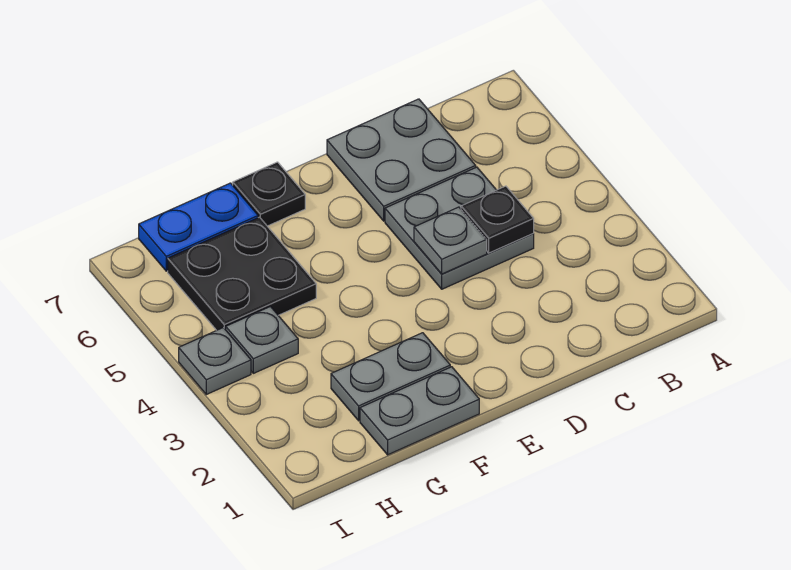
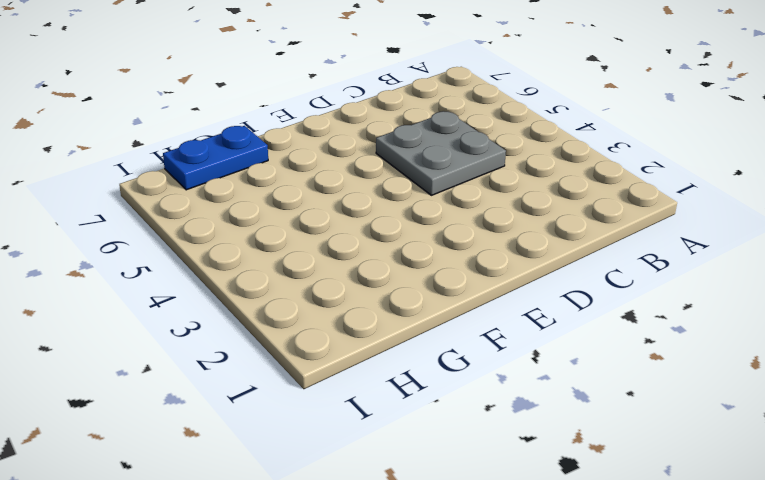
none -> grey 2x2 plate [327,99,476,221]
none -> grey 1x2 plate [360,367,479,455]

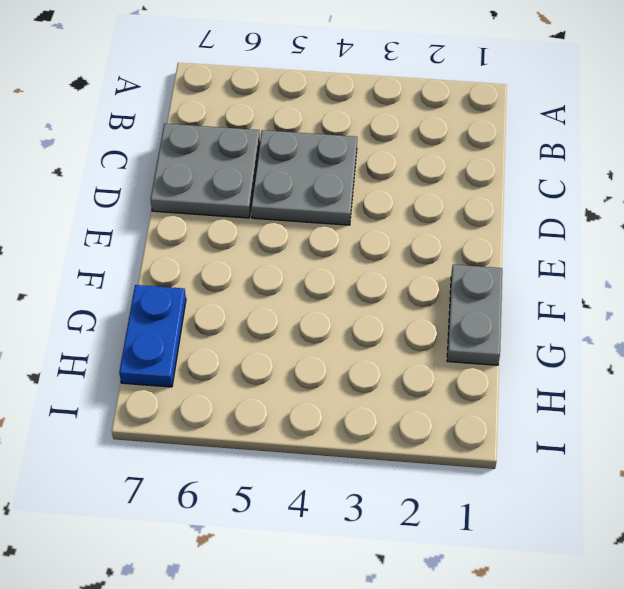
none -> grey 1x2 plate [331,333,450,421]
none -> black 1x1 plate [233,162,305,226]

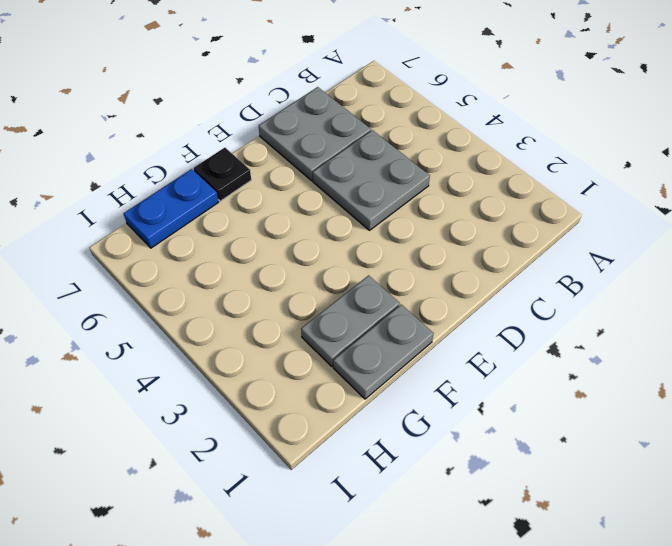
none -> black 2x2 plate [168,217,316,330]
none -> grey 1x1 plate [226,307,298,373]

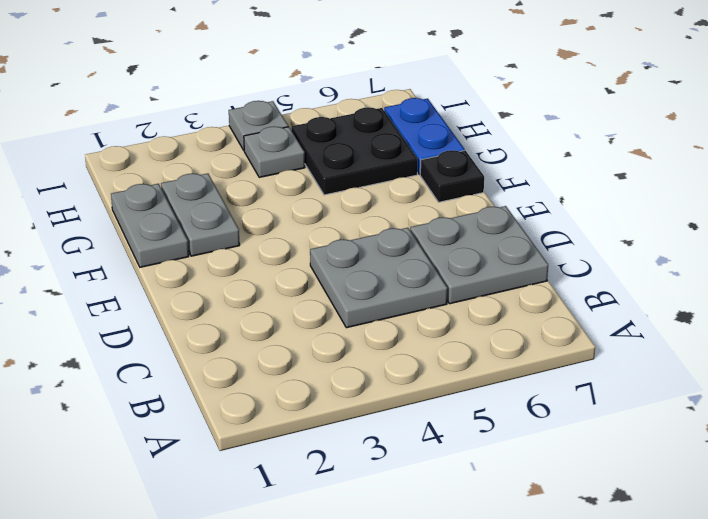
none -> black 1x1 plate [461,186,534,253]
none -> grey 1x1 plate [414,207,487,274]

